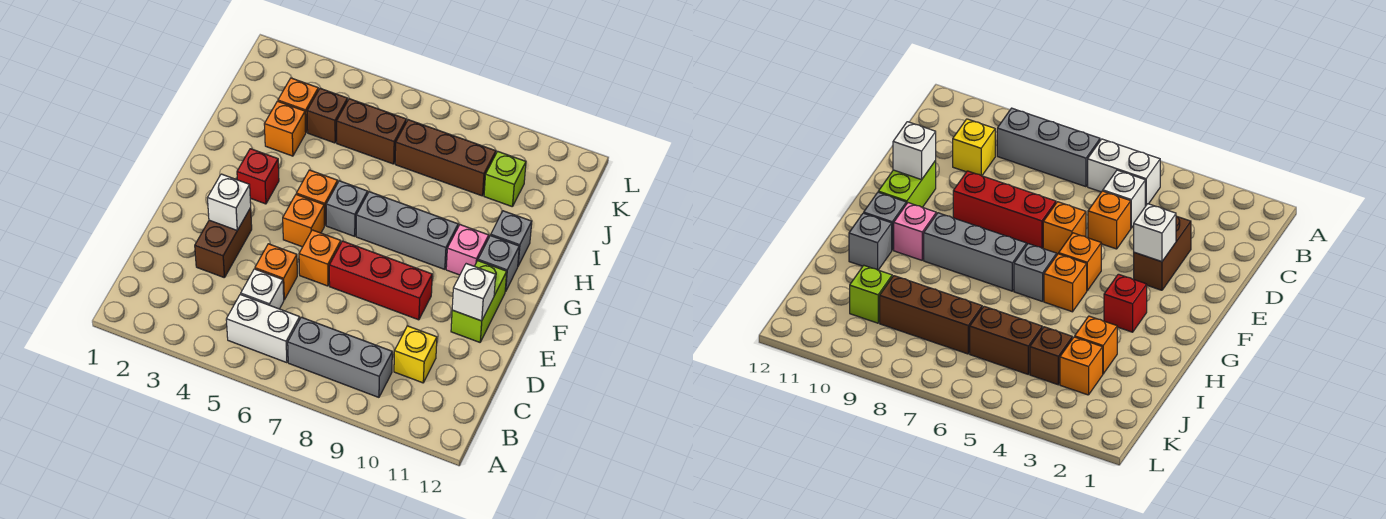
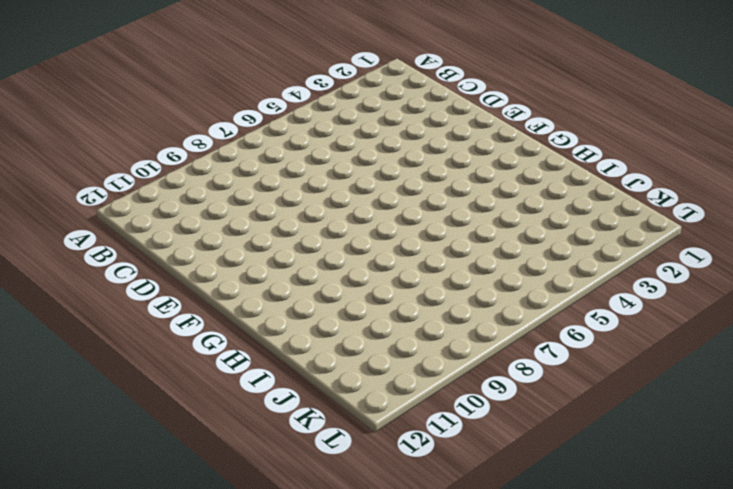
none -> white 1x2 brick [226,294,300,363]
none -> grey 1x3 brick [288,317,392,397]
none -> white 1x1 brick [241,269,284,309]

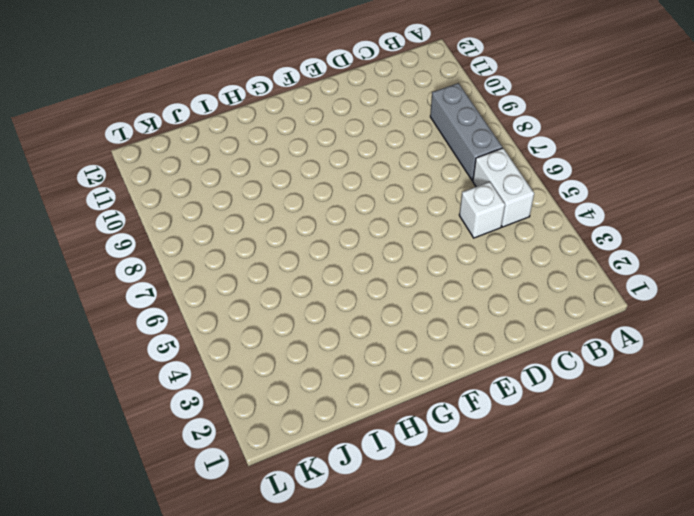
none -> yellow 1x1 brick [394,326,437,383]
none -> brown 1x2 brick [195,208,252,278]
none -> orange 1x1 brick [255,244,297,300]

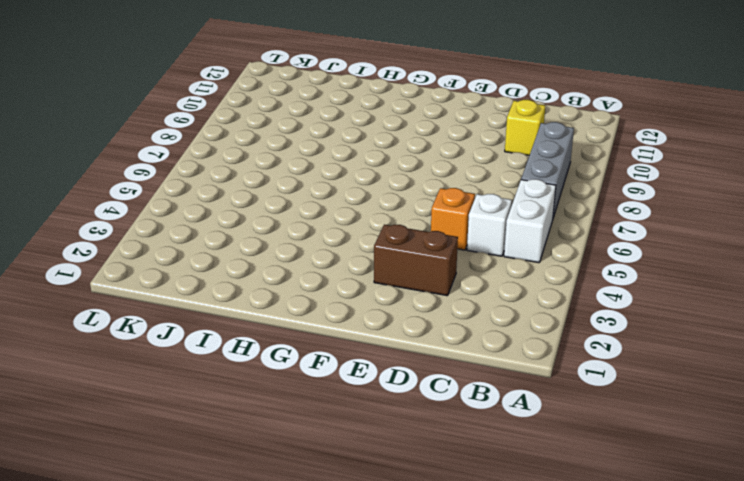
none -> orange 1x1 brick [299,230,341,286]
none -> red 1x3 brick [329,241,432,320]
none -> lime 1x2 brick [451,261,507,342]

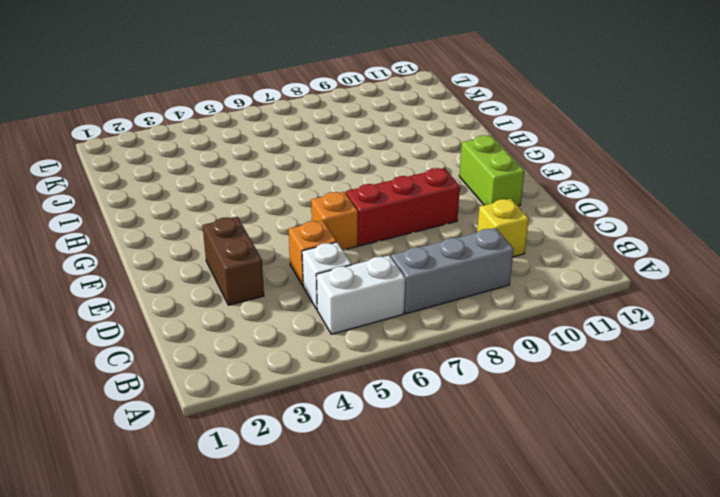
none -> orange 1x1 brick [283,195,324,247]
none -> red 1x1 brick [237,149,279,204]
none -> orange 1x1 brick [296,170,338,225]

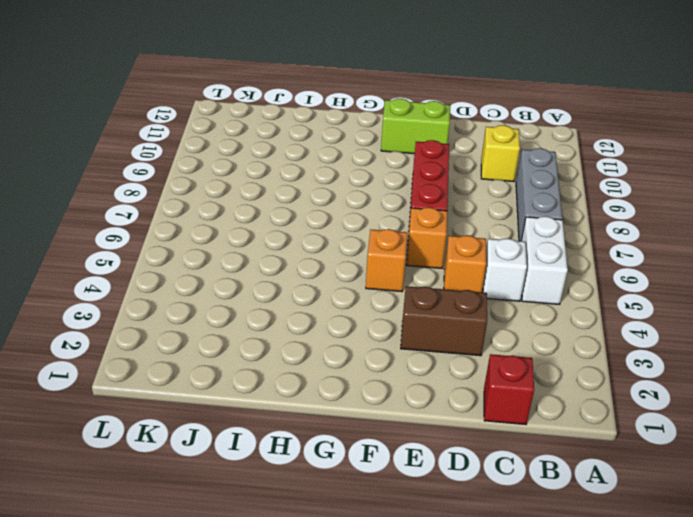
red 1x1 brick [484,354,534,424] -> red 1x1 brick moved to [237,149,279,204]
none -> orange 1x1 brick [296,170,338,225]
none -> grey 1x1 brick [326,181,368,236]
none -> grey 1x3 brick [356,192,458,269]

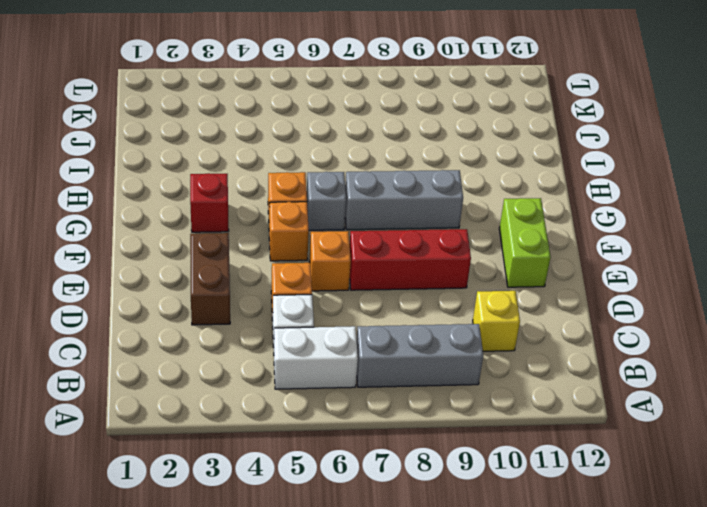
none -> pink 1x1 brick [446,225,489,275]
none -> grey 1x1 brick [478,235,519,291]
none -> grey 1x1 brick [491,211,532,266]

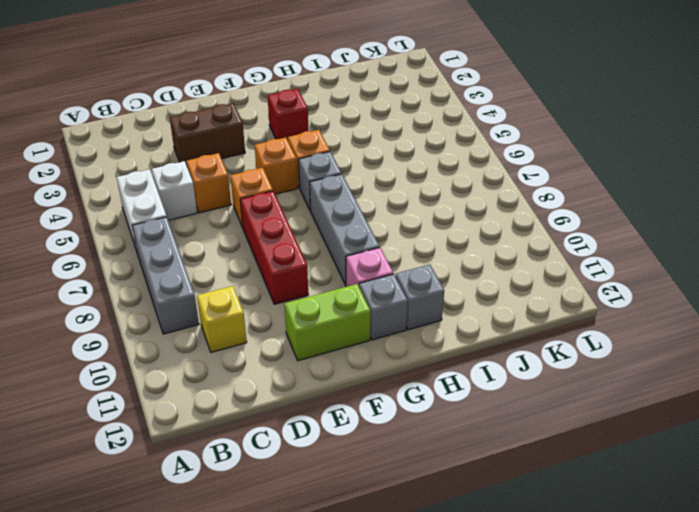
none -> orange 1x1 brick [264,101,306,156]
none -> orange 1x1 brick [278,78,318,132]
none -> brown 1x1 brick [307,88,348,143]

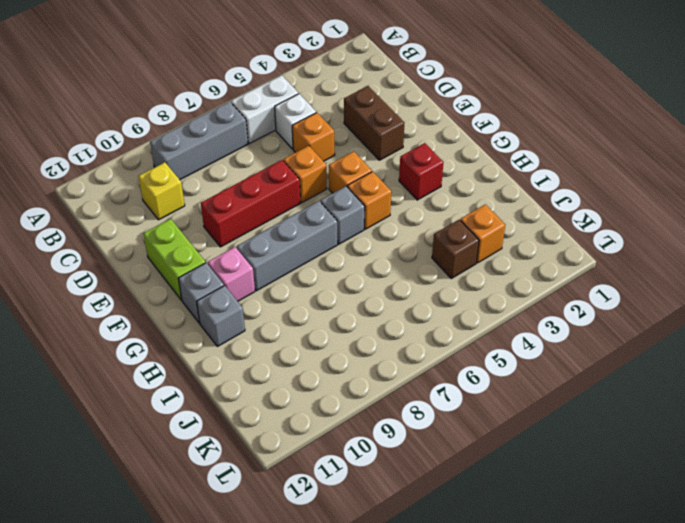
none -> orange 1x1 brick [264,101,306,156]
none -> brown 1x2 brick [337,99,406,164]
none -> brown 1x3 brick [395,120,496,196]

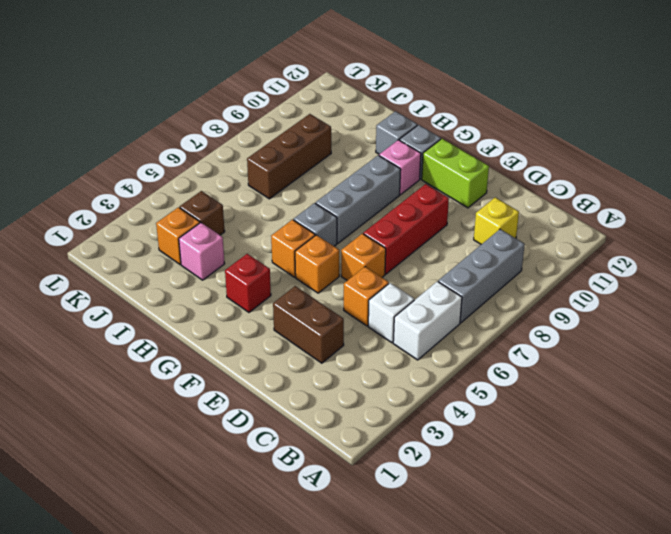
pink 1x1 brick [179,223,225,280] -> orange 1x1 brick [264,101,306,156]
none -> brown 1x2 brick [337,99,406,164]
none -> lime 1x1 brick [484,151,526,207]
none -> white 1x1 brick [208,174,251,230]

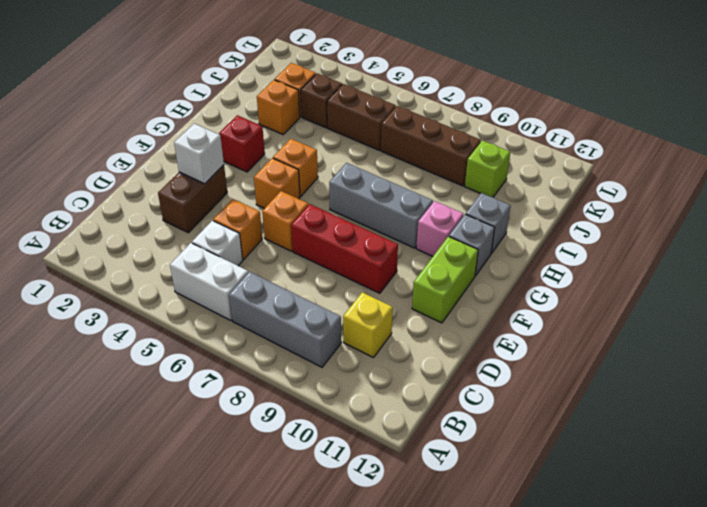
none -> grey 1x1 brick [326,181,368,236]
none -> white 1x1 brick [452,264,496,321]

